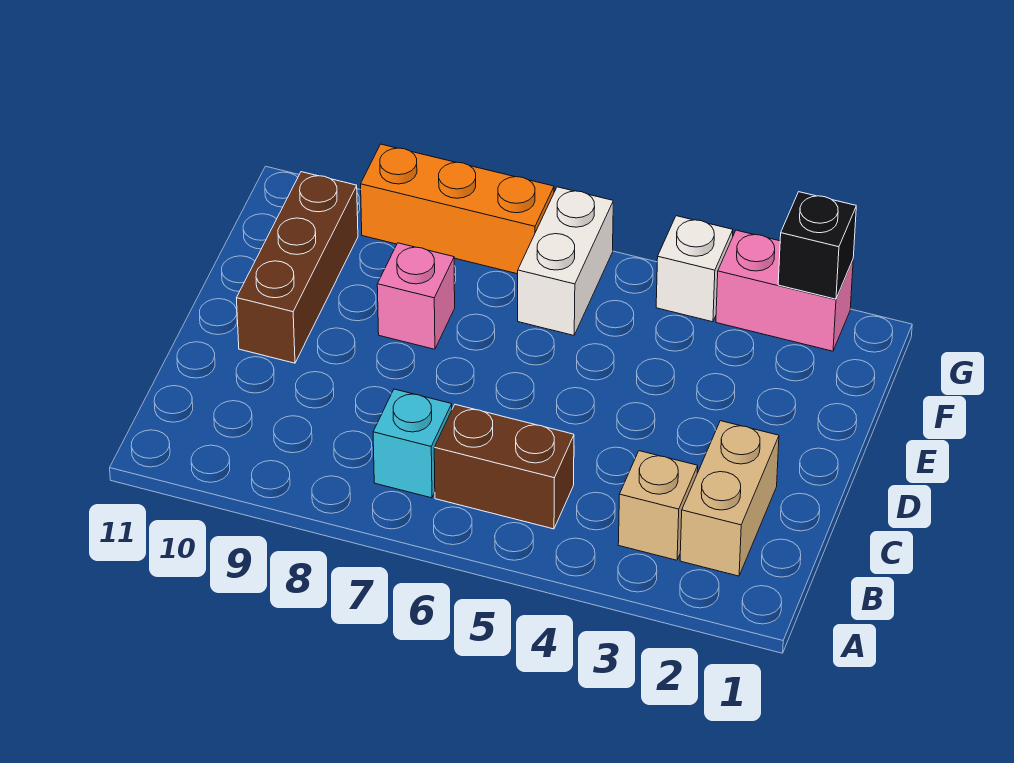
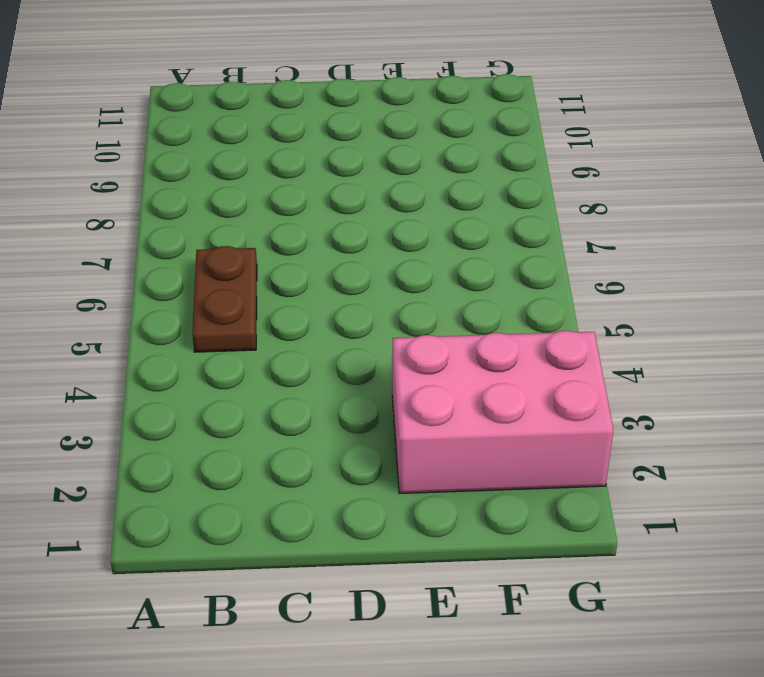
brown 1x2 plate [192,246,257,352] -> brown 1x2 brick [434,405,574,529]
pink 2x3 brick [392,331,613,493] -> pink 1x2 brick [716,230,853,351]
none -> tan 1x2 brick [680,421,779,576]
none -> tan 1x1 brick [618,451,698,560]

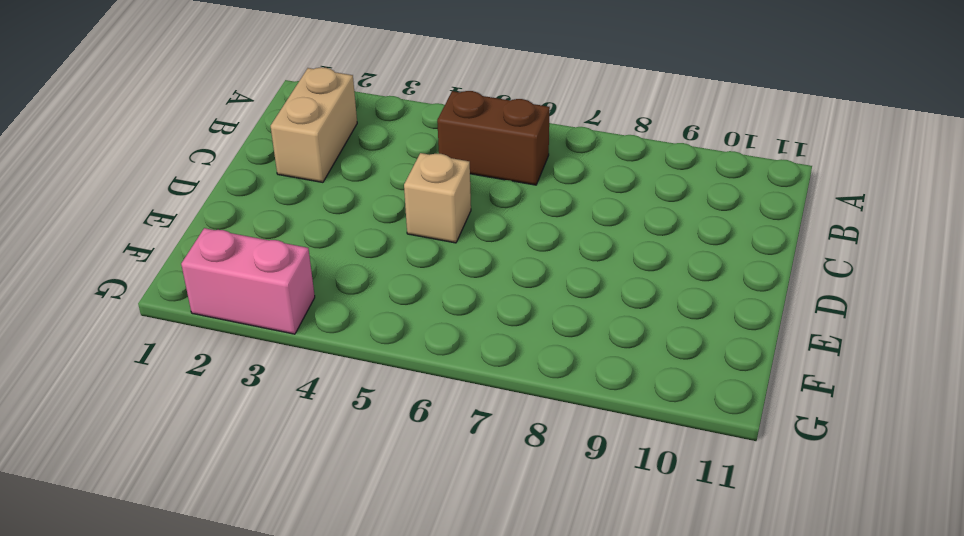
tan 1x1 brick [404,153,471,243] -> tan 1x1 brick moved to [618,451,698,560]
none -> cyan 1x1 brick [373,389,452,498]
none -> brown 1x3 brick [237,172,358,363]

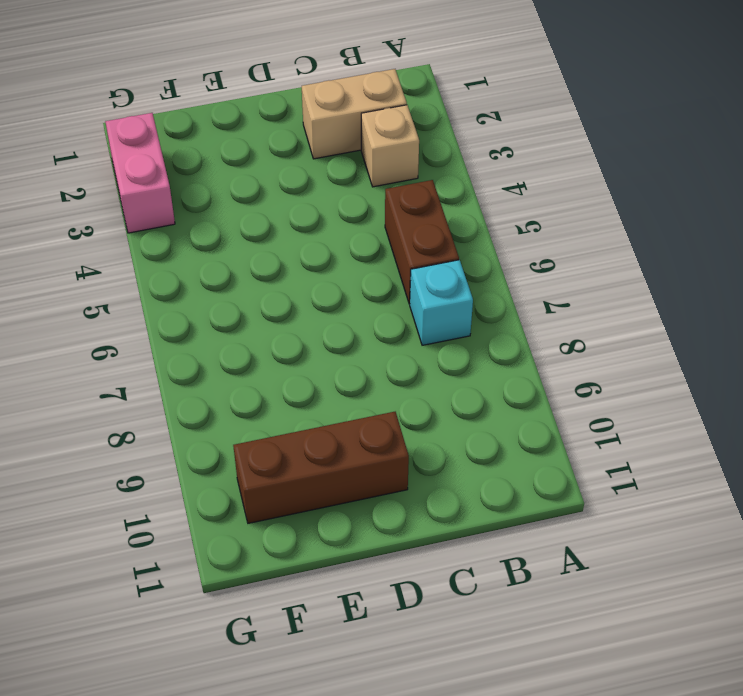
none -> pink 1x1 brick [377,243,455,349]
none -> white 1x2 brick [518,187,613,335]

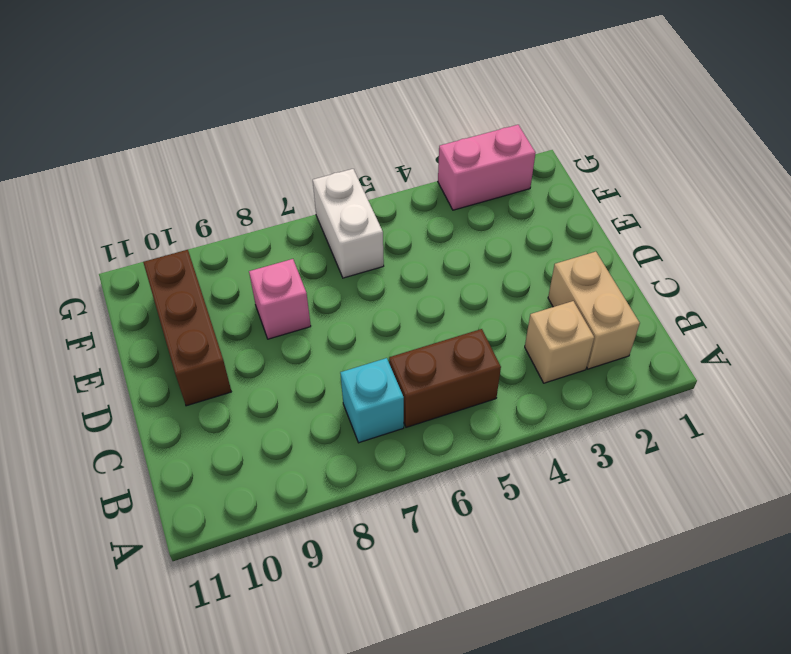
none -> white 1x1 brick [656,216,733,322]
none -> orange 1x3 brick [361,144,554,274]

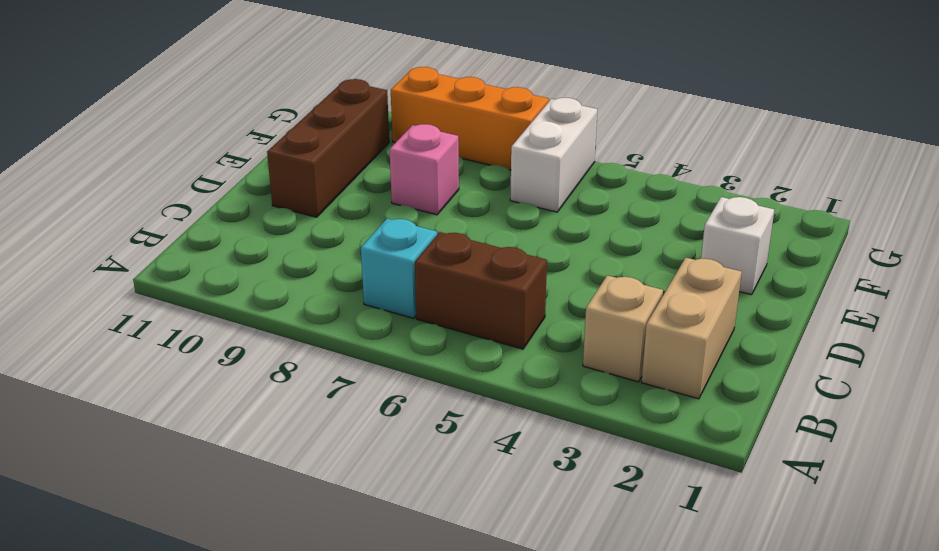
white 1x1 brick [701,197,774,295] -> white 1x1 brick moved to [656,216,733,322]
none -> pink 1x2 brick [716,230,853,351]
none -> black 1x1 brick [778,192,856,299]

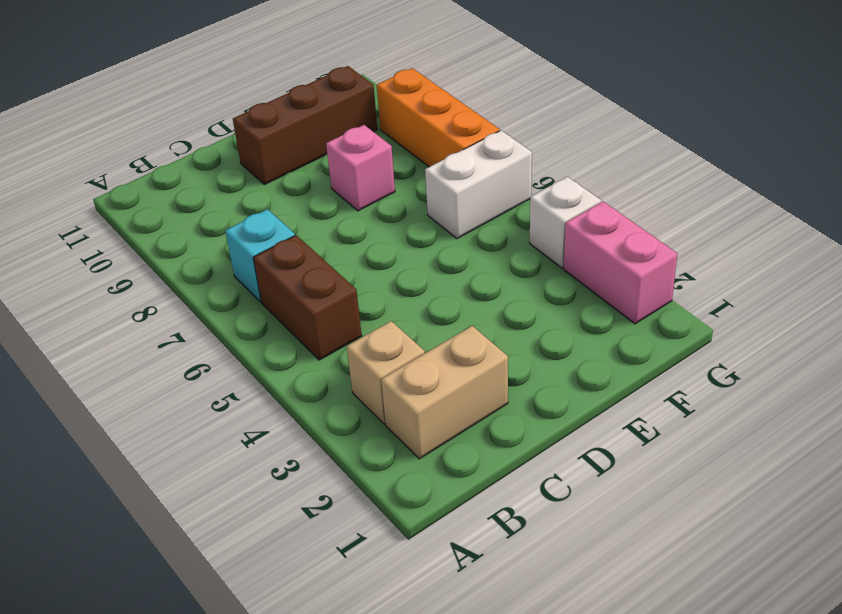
none -> black 1x1 brick [778,192,856,299]

